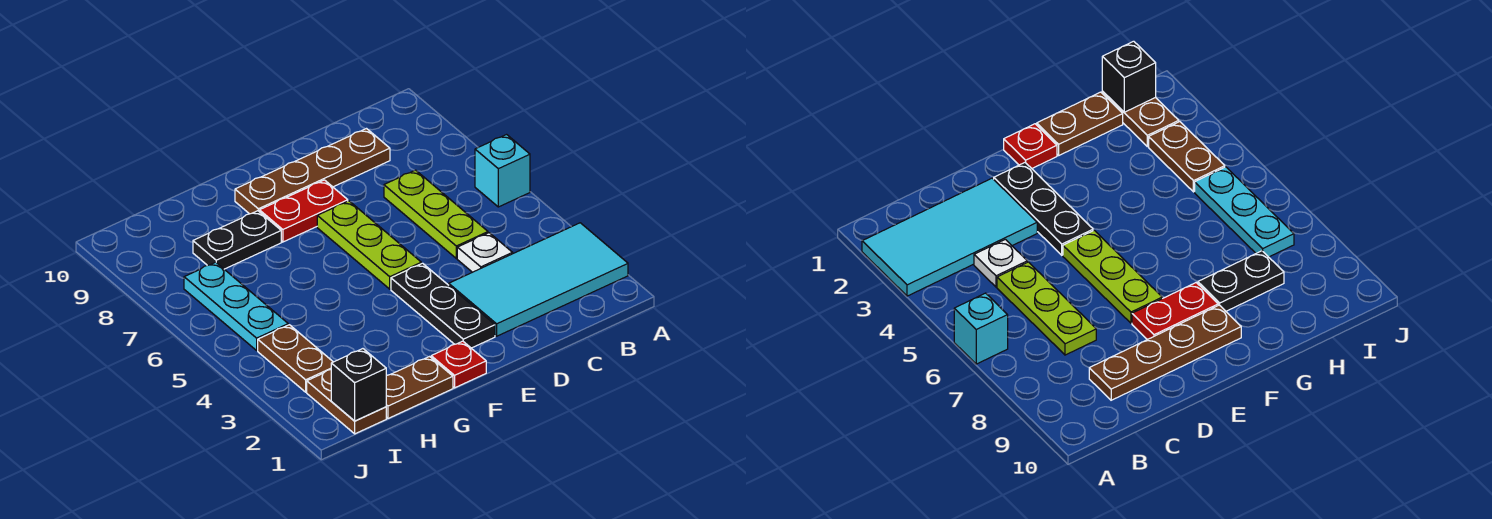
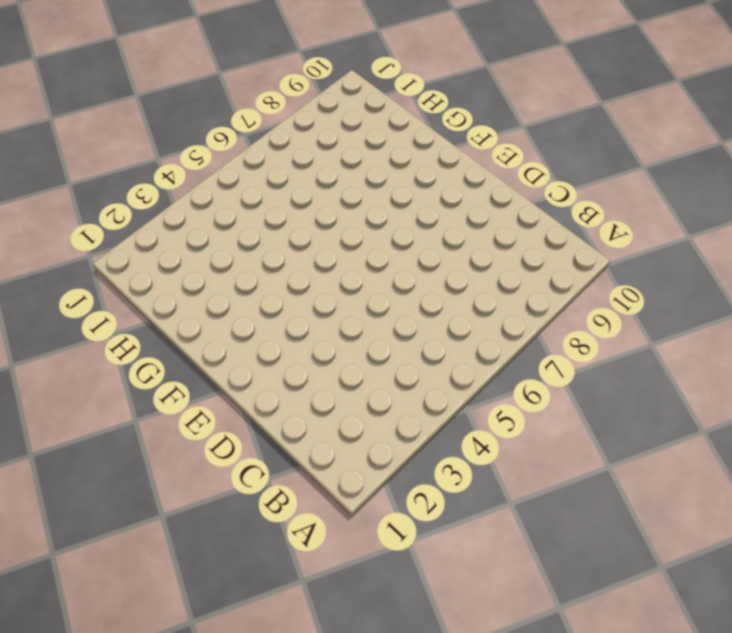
none -> cyan 2x4 tile [449,223,628,336]
none -> cyan 1x1 brick [475,135,530,207]
none -> white 1x1 plate [457,233,513,272]

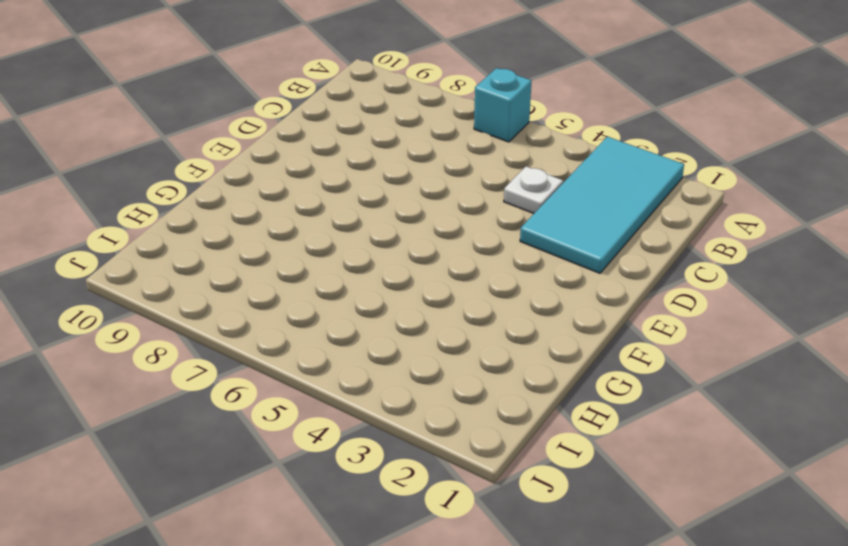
none -> lime 1x3 plate [384,170,488,258]
none -> brown 1x4 plate [235,129,390,214]
none -> black 1x3 plate [391,263,495,348]

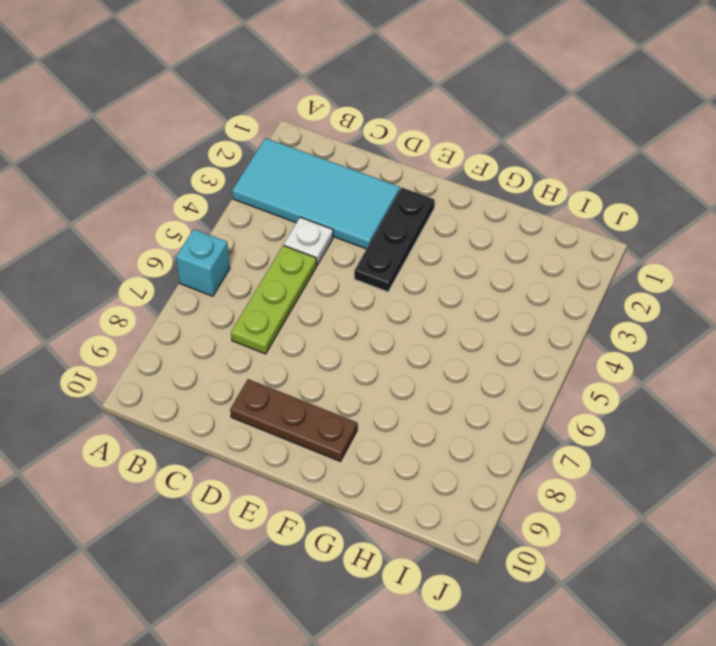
brown 1x3 plate [230,379,357,462] -> brown 1x4 plate [235,129,390,214]
none -> lime 1x3 plate [317,201,421,289]
none -> red 1x2 plate [259,180,348,242]
none -> red 1x1 plate [431,341,486,388]

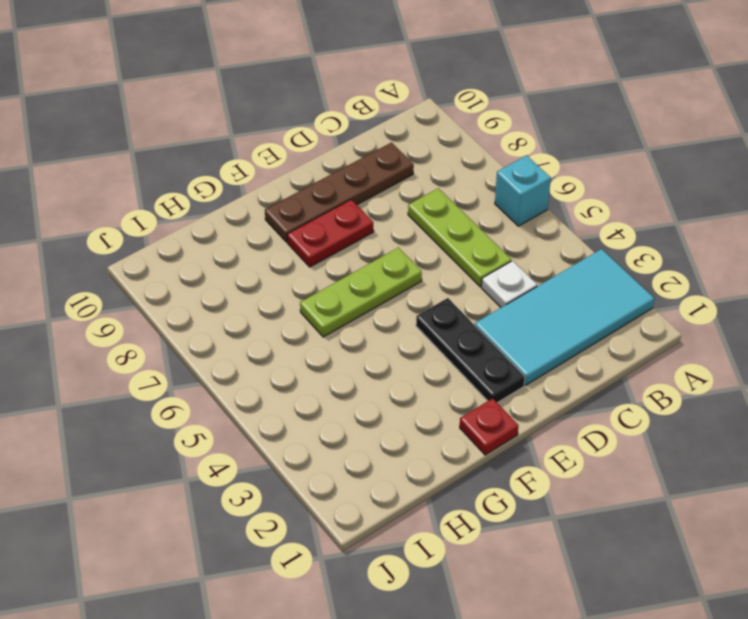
lime 1x3 plate [300,248,422,337] -> lime 1x3 plate turned to [317,201,421,289]
none -> brown 1x2 plate [386,357,453,418]
none -> black 1x2 plate [193,211,281,269]
none -> brown 1x2 plate [307,370,386,434]

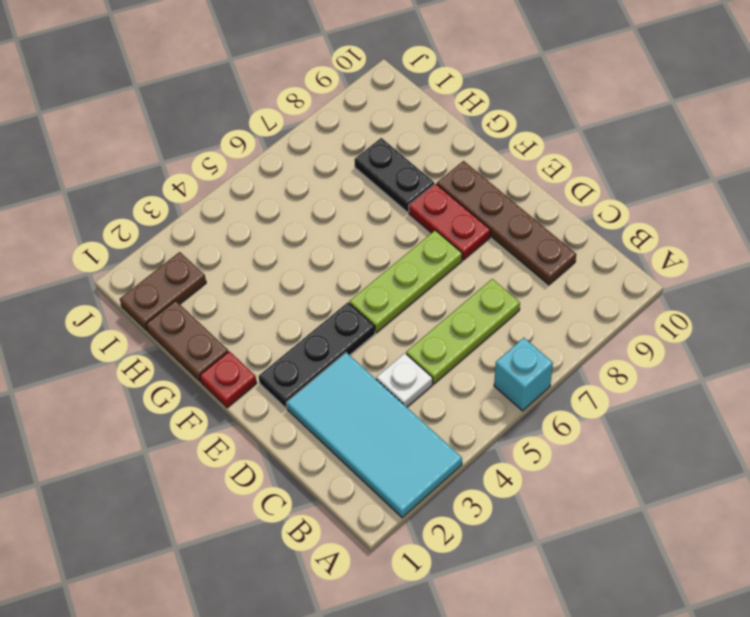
none -> brown 1x2 plate [258,325,333,392]
none -> cyan 1x3 plate [184,262,288,350]
none -> black 1x1 brick [331,349,386,421]

